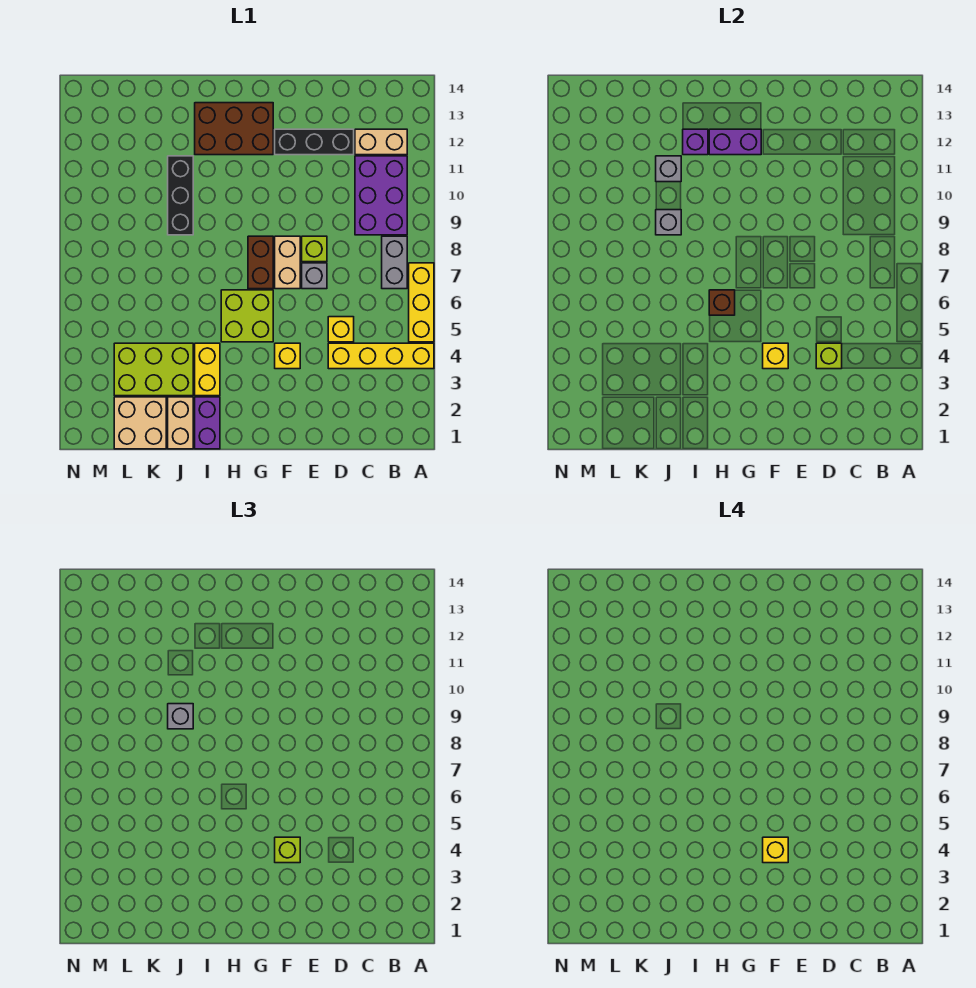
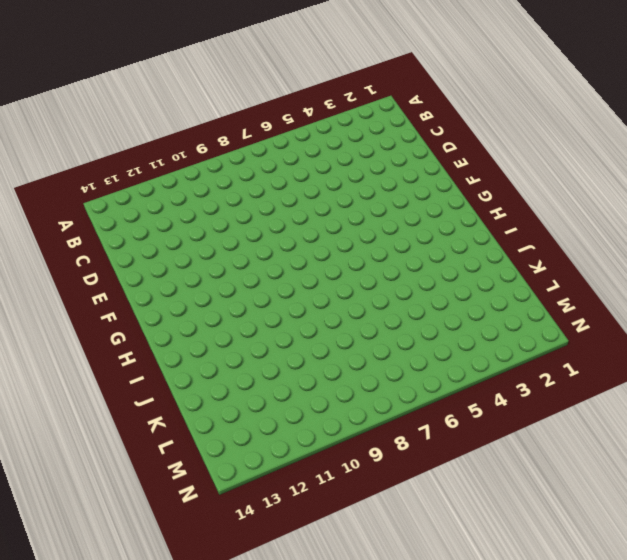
none -> yellow 1x4 brick [328,343,434,369]
none -> yellow 1x3 brick [409,263,434,342]
none -> grey 1x2 brick [382,236,407,289]
none -> purple 2x3 brick [355,156,407,235]

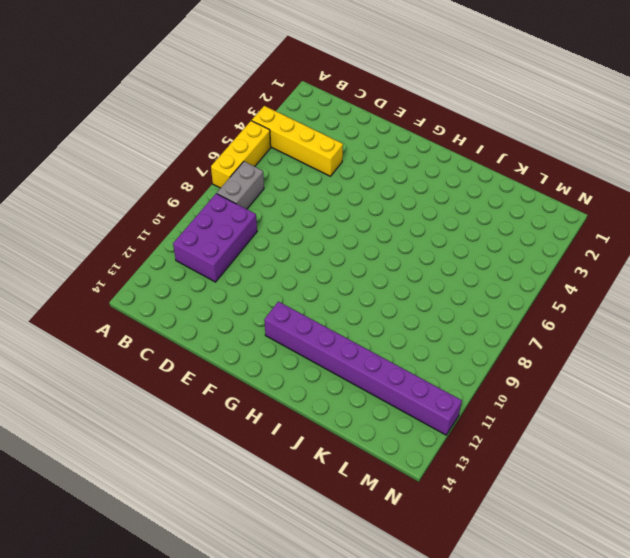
purple 1x8 brick [264,301,462,435] -> brown 2x3 brick [195,103,273,155]
none -> tan 1x2 brick [355,129,407,155]
none -> yellow 1x1 brick [328,317,354,342]
none -> black 1x3 brick [275,129,354,155]
none -> grey 1x1 brick [302,263,327,289]

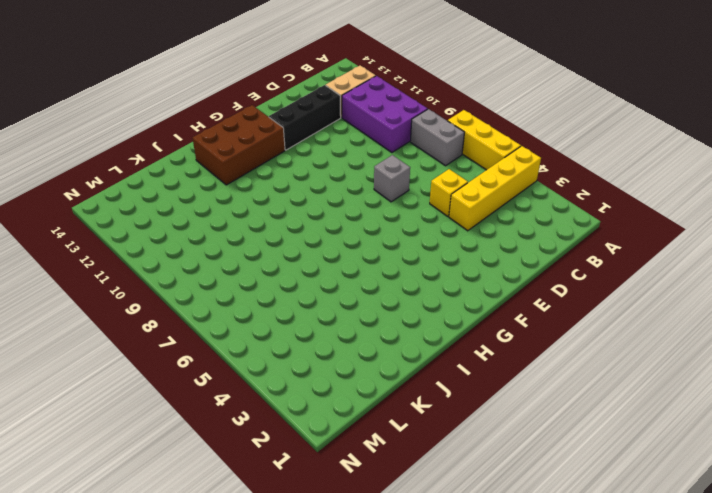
none -> lime 1x1 brick [302,236,327,262]
none -> yellow 1x1 brick [275,343,300,369]
none -> tan 1x2 brick [275,236,300,289]
none -> lime 2x2 brick [221,290,273,342]

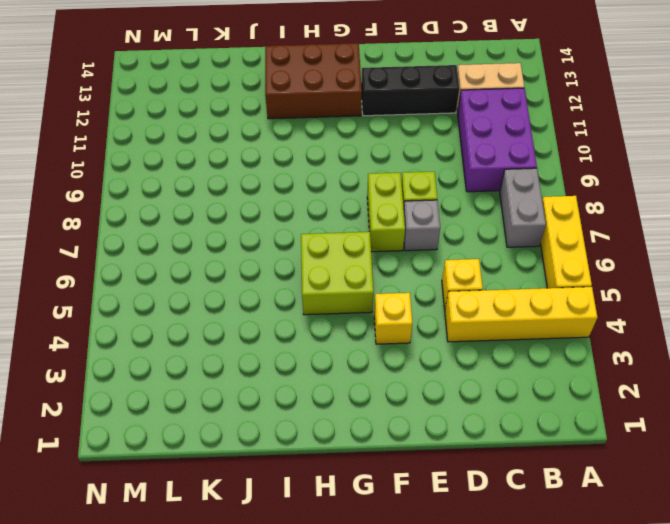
lime 1x2 brick [367,173,405,252] -> tan 1x2 brick [275,236,300,289]
none -> brown 1x2 brick [248,236,273,289]
none -> purple 1x2 brick [195,397,220,449]
none -> yellow 1x2 brick [195,343,220,396]
none -> tan 1x2 brick [168,397,193,449]

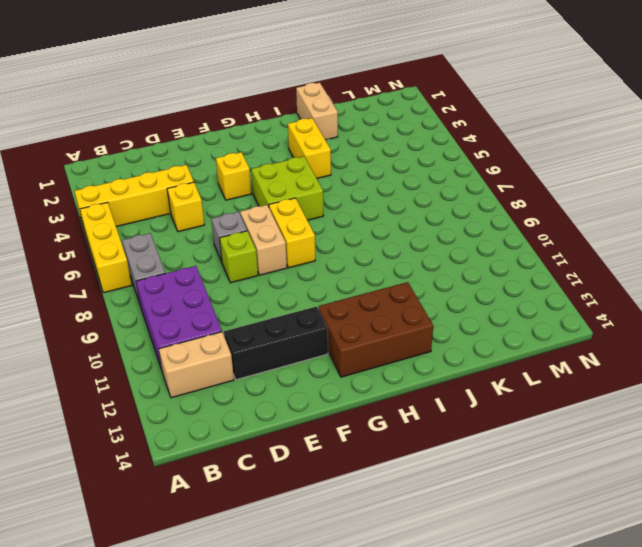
yellow 1x2 brick [269,198,315,268] -> brown 1x2 brick [248,236,273,289]
none -> purple 1x2 brick [195,397,220,449]
none -> lime 2x3 brick [114,343,193,396]
none -> black 1x3 brick [168,156,193,235]
none -> tan 2x2 brick [114,397,166,449]

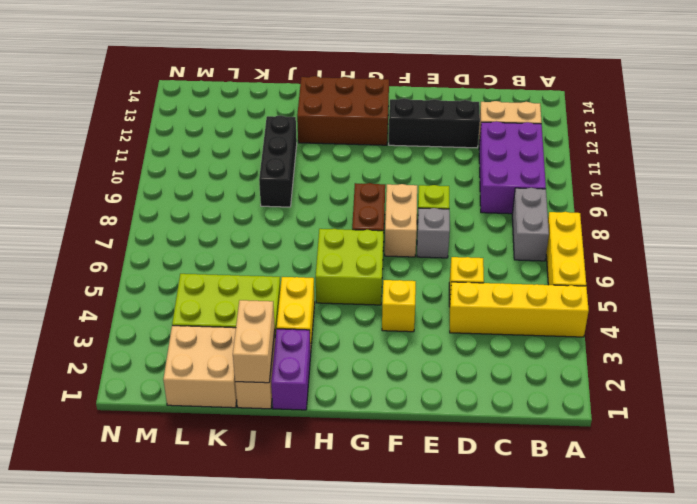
tan 1x2 brick [233,300,275,383] -> none
none -> lime 1x1 brick [816,343,842,369]
none -> yellow 1x1 brick [763,343,788,369]
none -> purple 1x2 brick [709,129,761,155]
none -> brown 1x1 brick [709,290,735,315]

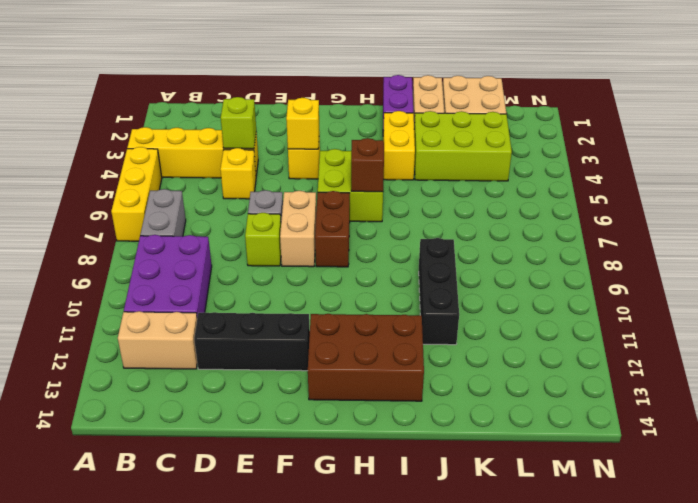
none -> purple 1x2 brick [709,129,761,155]
none -> purple 1x1 brick [683,129,708,155]
none -> grey 1x1 brick [656,210,681,235]
none -> grey 1x1 brick [656,156,681,182]

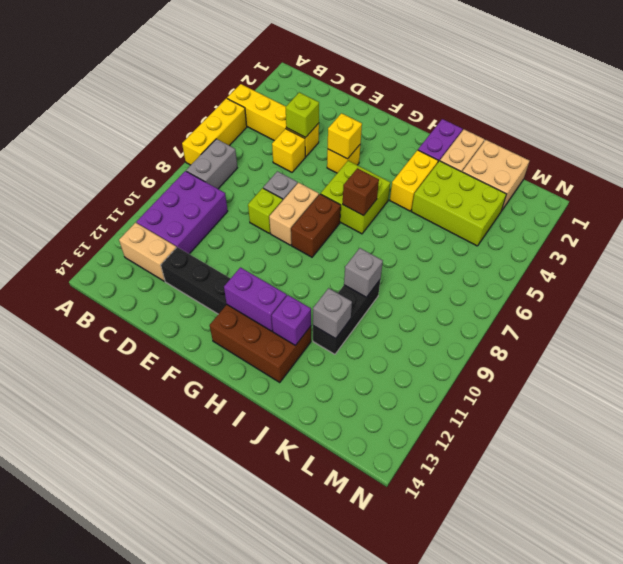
none -> lime 1x1 brick [275,837,300,863]
none -> grey 1x1 brick [168,704,193,729]
none -> yellow 1x1 brick [763,837,788,863]

